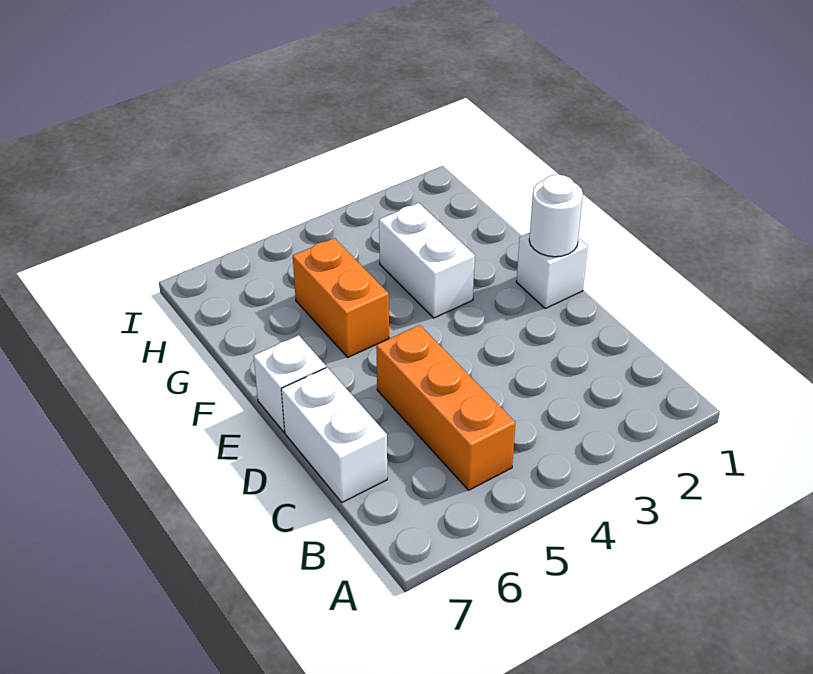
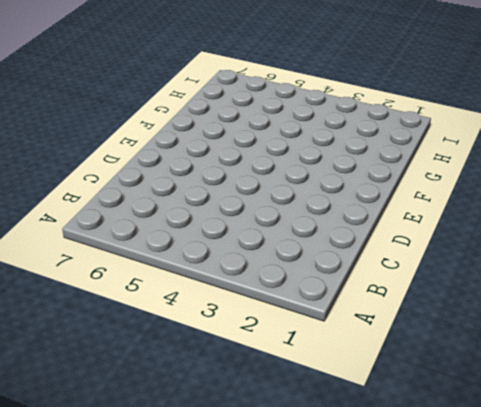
none -> orange 1x3 brick [376,325,515,490]
none -> white 1x2 brick [281,368,387,502]

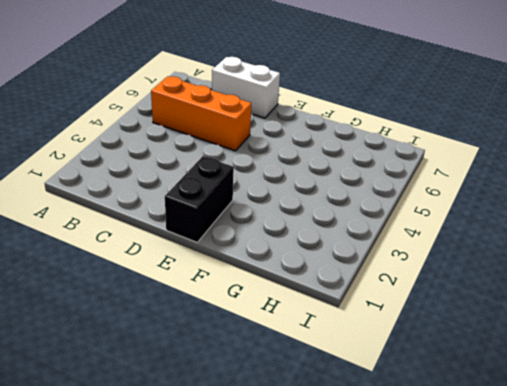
black 1x2 brick [165,156,234,242] -> white 1x1 brick [517,233,588,308]
none -> white 1x1 brick [253,335,326,432]
none -> white 1x2 brick [379,203,475,318]

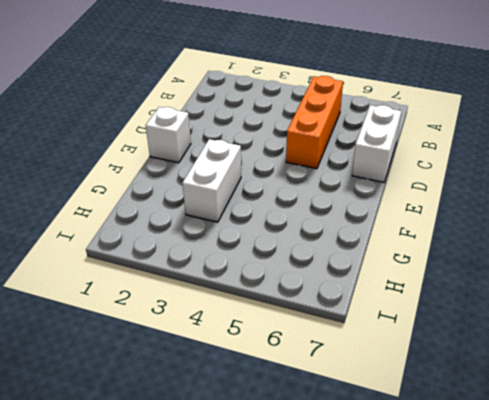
none -> white 1x1 brick [253,335,326,432]
none -> orange 1x2 brick [293,238,389,357]

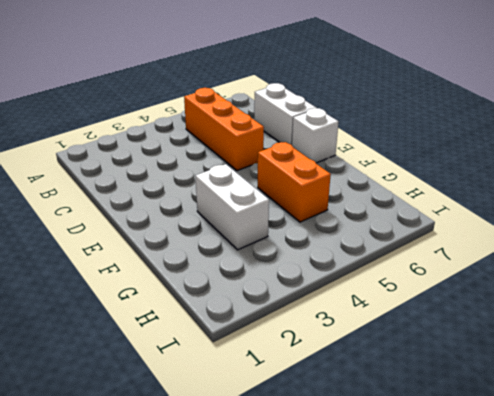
none -> white 1x1 brick [517,233,588,308]
none -> white 1x1 round brick [529,175,583,257]

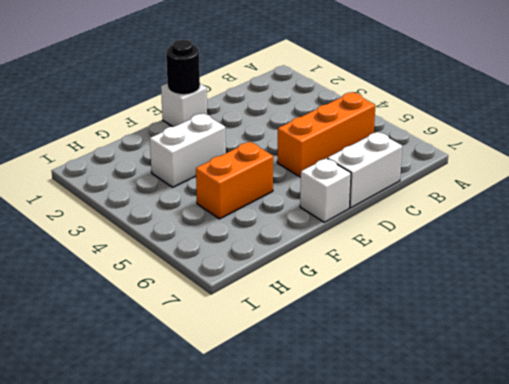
black 1x1 round brick [166,40,200,95] -> white 1x1 round brick [529,175,583,257]

